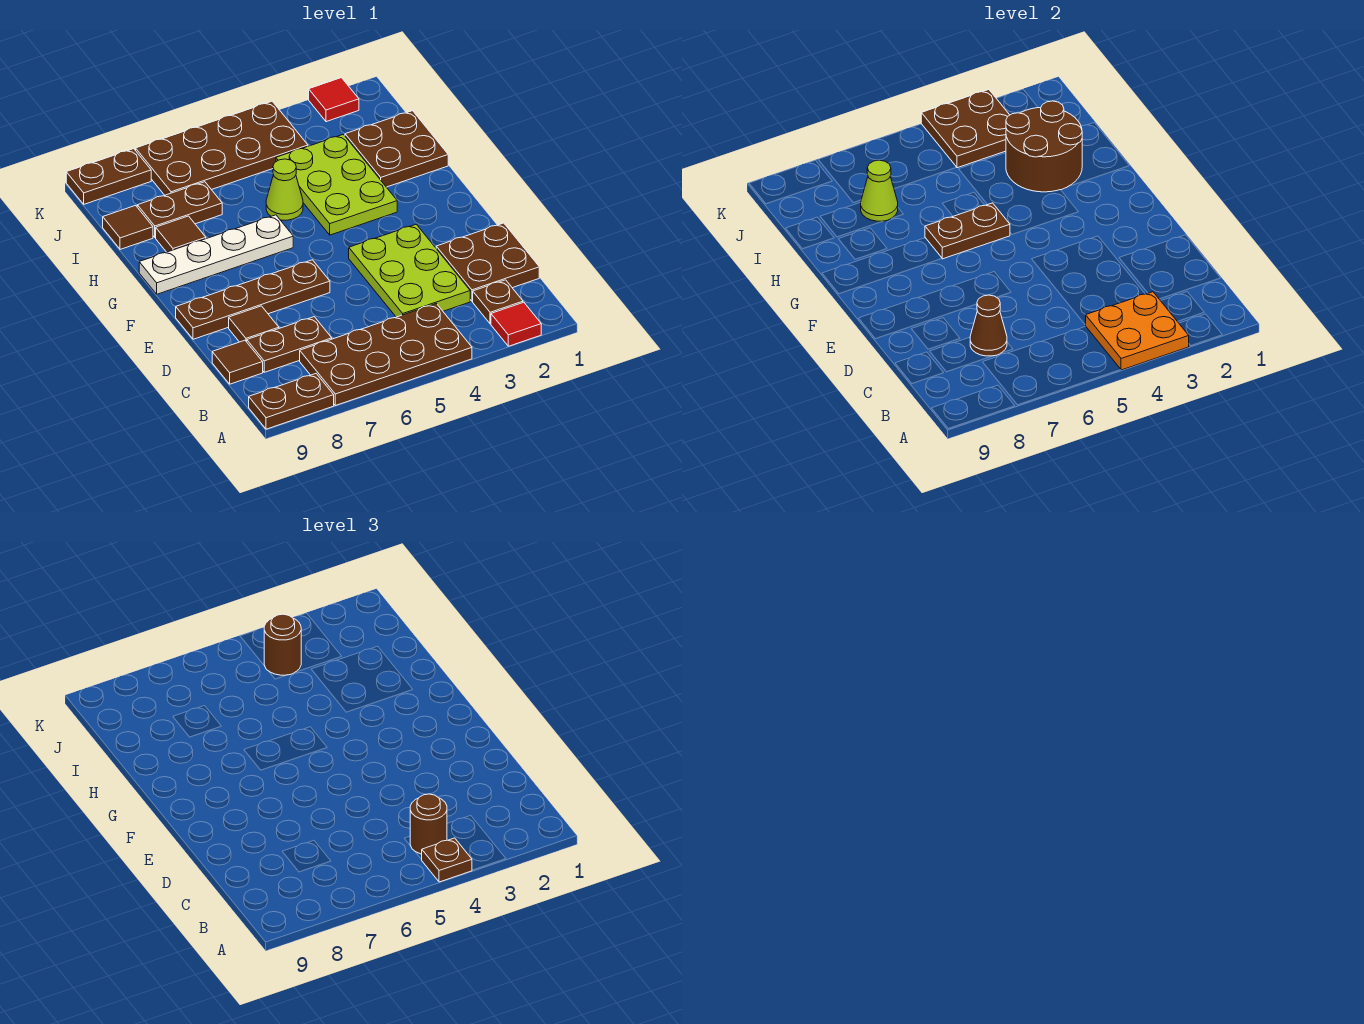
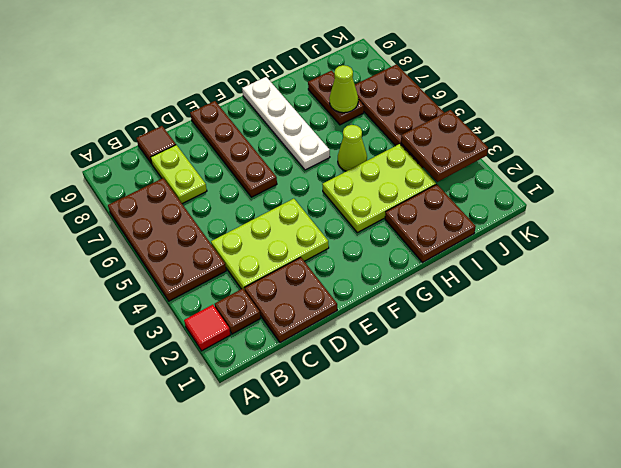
lime 1x2 plate [150,145,207,204] -> brown 1x2 plate [247,317,332,372]
none -> brown 1x2 plate [249,374,334,429]
none -> brown 1x1 tile [229,306,279,342]
none -> brown 1x1 tile [156,216,206,252]

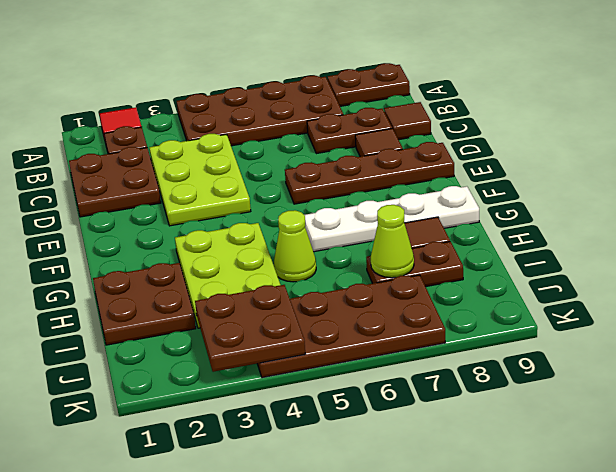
none -> brown 1x1 tile [103,205,153,249]
none -> red 1x1 tile [309,78,359,122]
none -> brown 1x2 plate [66,149,151,204]

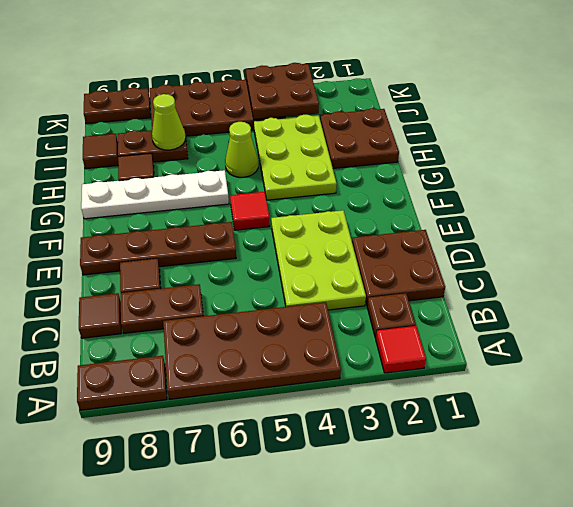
red 1x1 tile [230,192,270,230] -> red 1x1 tile moved to [309,78,359,122]
none -> orange 2x2 plate [1086,292,1189,370]
none -> brown 1x1 cone [970,295,1007,356]
none -> brown 1x2 plate [925,203,1010,259]

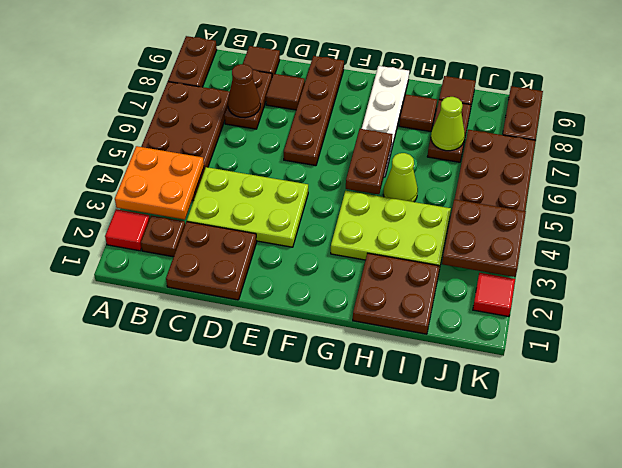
none -> brown 2x2 round brick [1006,101,1082,192]
none -> brown 1x1 plate [422,838,472,882]
none -> brown 1x1 round brick [410,794,447,854]

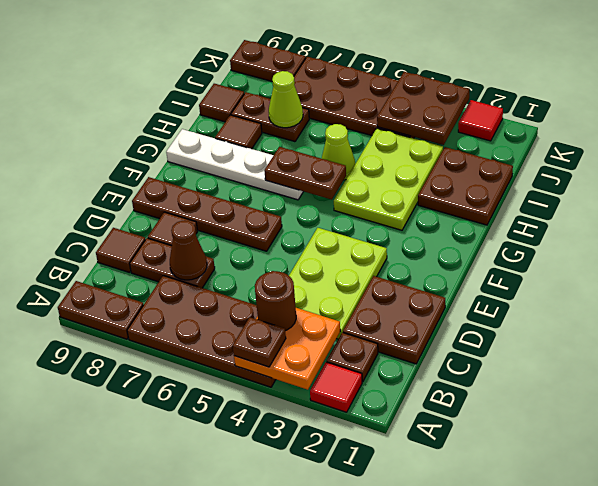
none -> brown 2x2 round brick [1006,101,1082,192]
none -> brown 1x1 round brick [264,614,301,676]

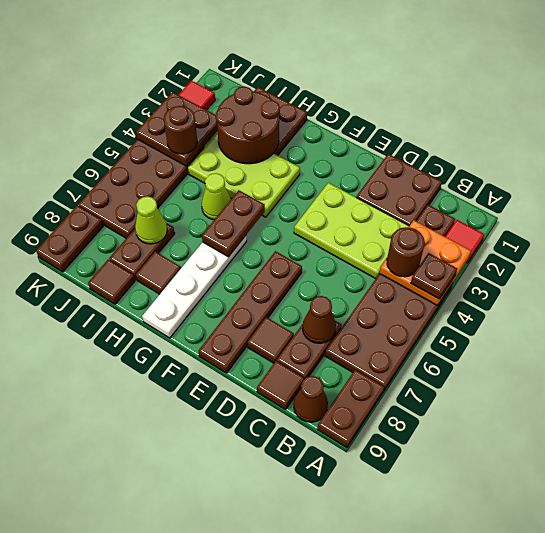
brown 1x1 cone [294,376,328,422] -> none

